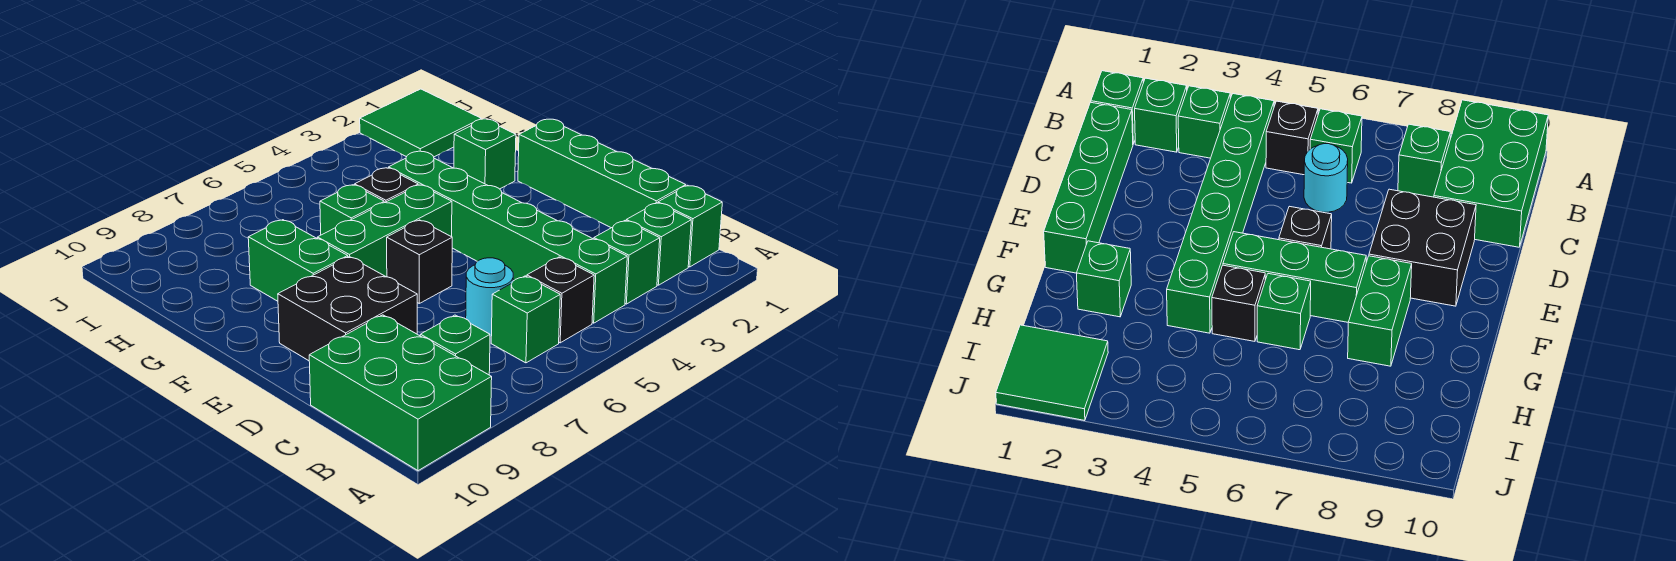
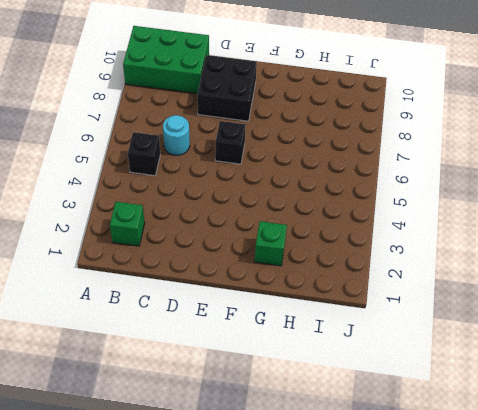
none -> green 1x1 brick [658,185,722,267]
none -> green 1x1 brick [594,221,660,304]
none -> green 1x6 brick [389,151,627,323]

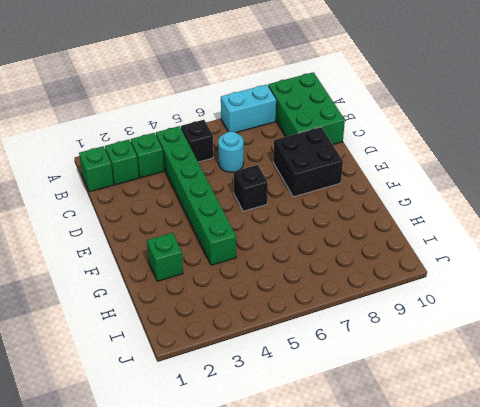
cyan 1x2 brick [221,84,276,133] -> none
none -> green 1x1 brick [491,276,560,363]
none -> green 1x1 brick [420,315,490,375]
none -> green 1x4 brick [518,119,686,228]

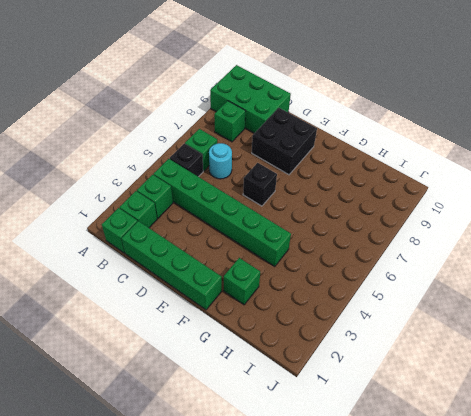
none -> green 1x3 brick [317,185,452,277]
none -> green 1x2 brick [248,220,348,301]
none -> black 1x1 brick [355,168,418,203]

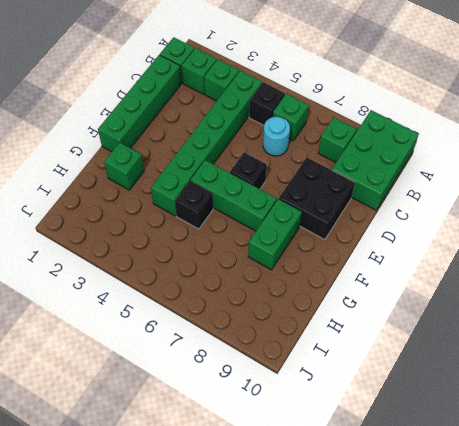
none -> green 1x1 brick [320,185,384,235]
none -> green 2x2 tile [360,89,481,157]

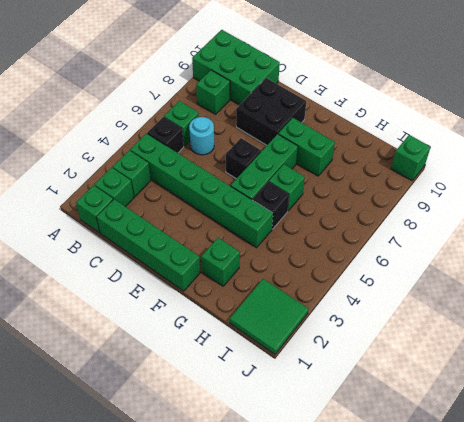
green 1x1 brick [391,135,430,181] -> none

